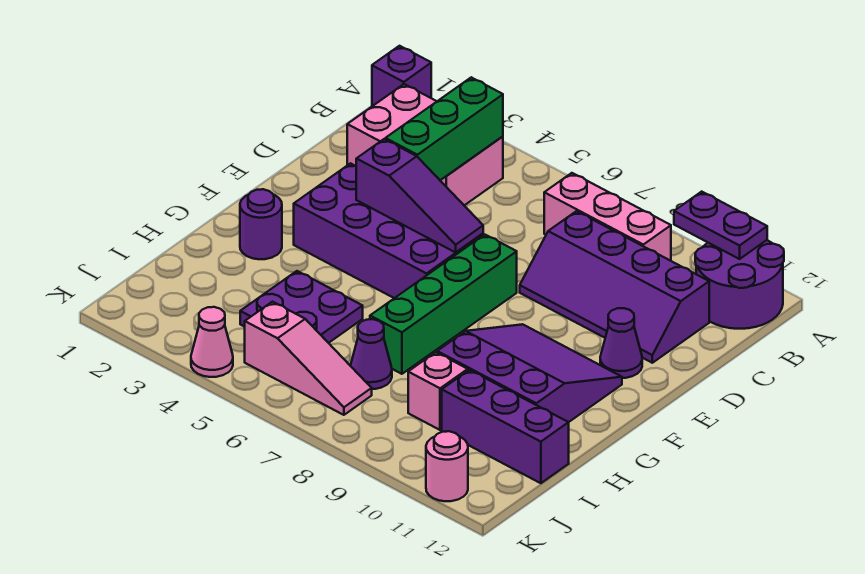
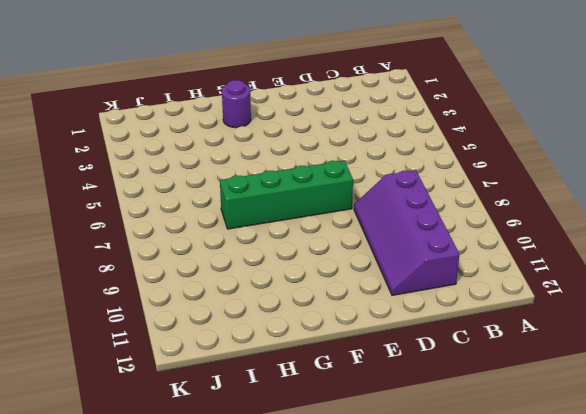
none -> purple 1x1 brick [372,46,431,106]
none -> purple 2x2 round brick [695,240,784,329]
none -> pink 2x3 brick [347,84,503,205]

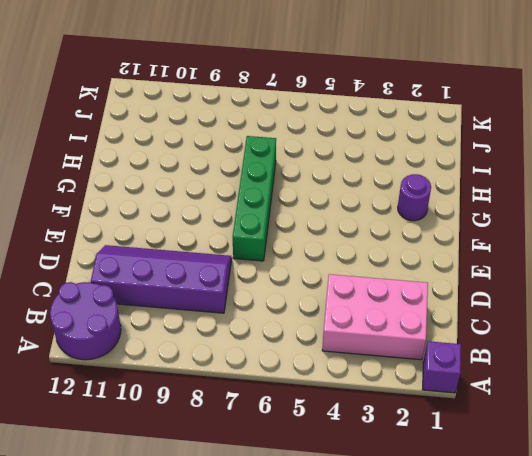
none -> pink 1x3 brick [544,173,671,261]
none -> purple 2x4 brick [294,163,483,298]
none -> purple 1x1 cone [600,308,642,378]

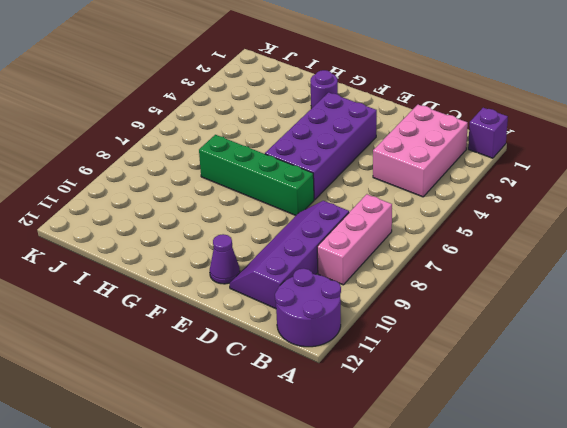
none -> purple 3x3 slope [437,324,622,422]
none -> purple 2x2 plate [240,271,363,343]
none -> purple 1x1 cone [351,319,392,389]

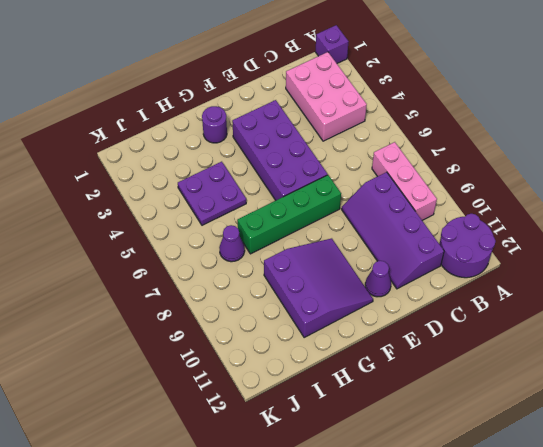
none -> pink 1x1 brick [408,352,468,430]
none -> purple 1x3 brick [442,370,569,483]
none -> pink 1x3 slope [245,302,372,415]

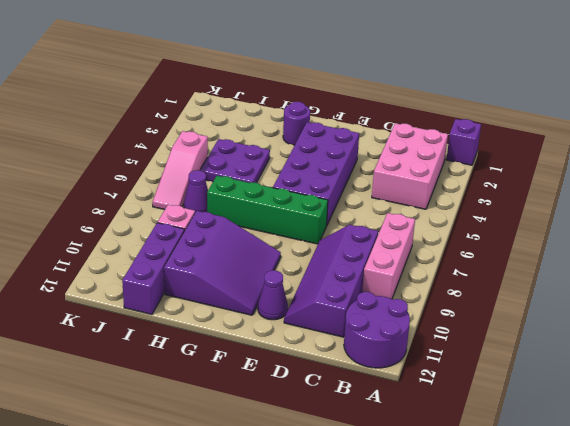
none -> pink 1x1 cone [191,307,233,377]
none -> pink 1x1 round brick [426,431,468,501]
none -> purple 1x2 plate [674,192,767,259]

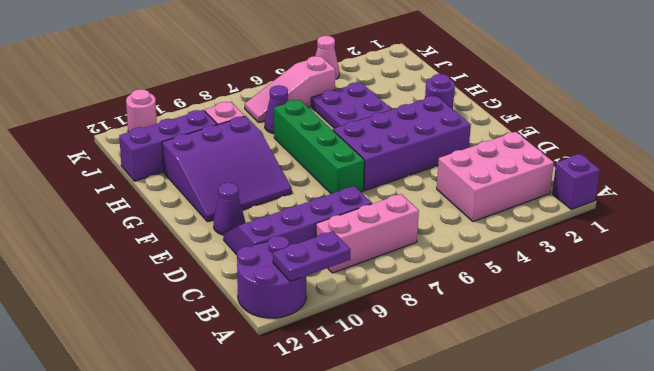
none -> green 1x3 brick [385,77,503,180]
none -> purple 1x3 slope [356,139,483,252]

